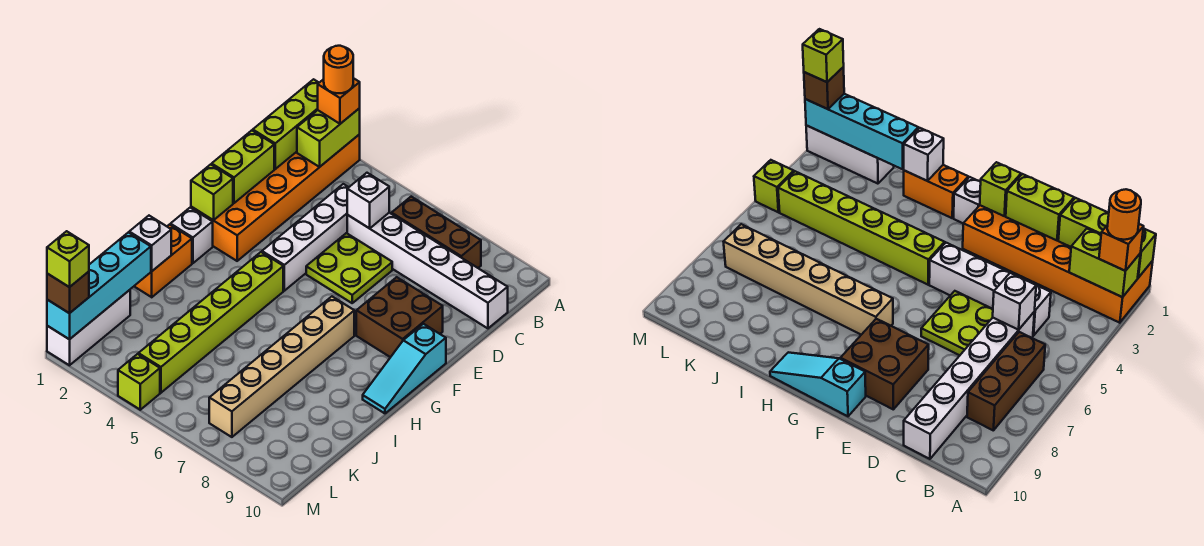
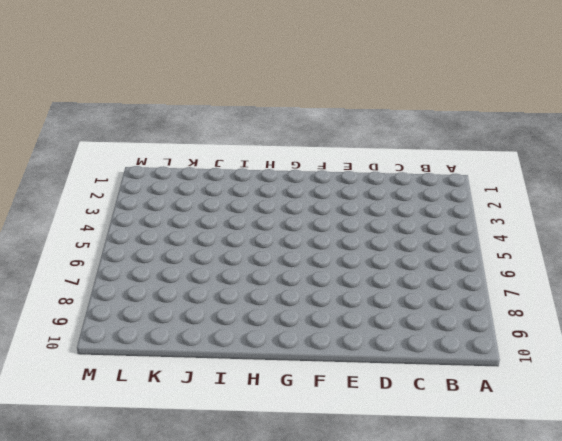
none -> orange 2x6 brick [191,134,360,261]
none -> brown 1x3 brick [392,197,481,268]
none -> white 1x4 brick [262,184,349,291]

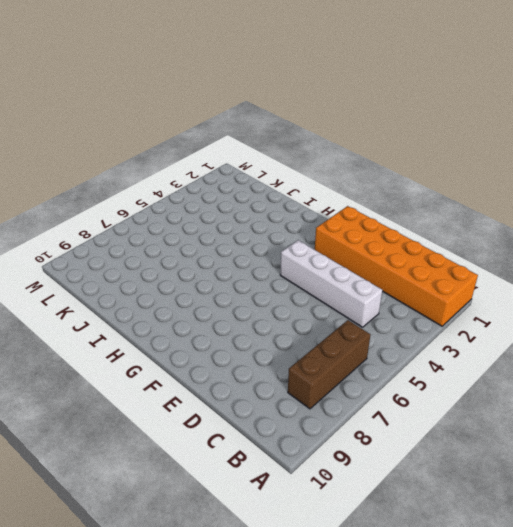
none -> white 1x6 brick [347,213,508,328]
none -> lime 2x2 plate [306,233,392,303]
none -> brown 2x2 brick [356,277,443,357]

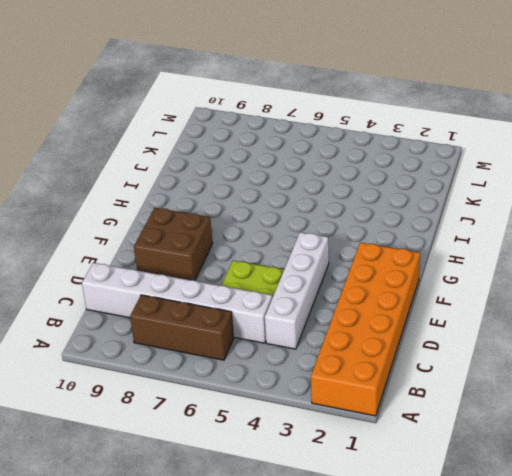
none -> cyan 1x3 slope [363,324,446,413]
none -> white 1x1 brick [170,208,213,263]
none -> lime 1x6 brick [138,252,283,393]

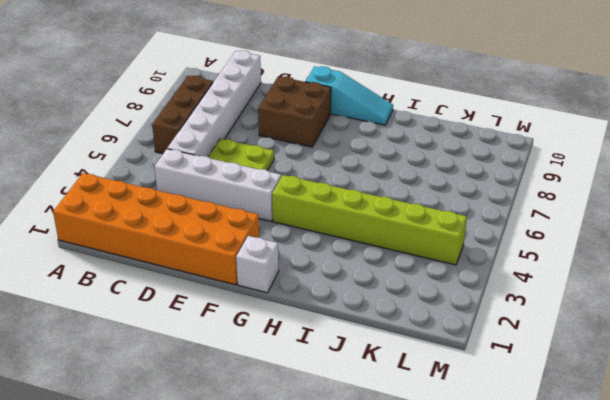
none -> tan 1x6 brick [209,297,354,437]
none -> orange 1x2 brick [134,225,192,297]
none -> white 1x3 brick [47,290,130,365]

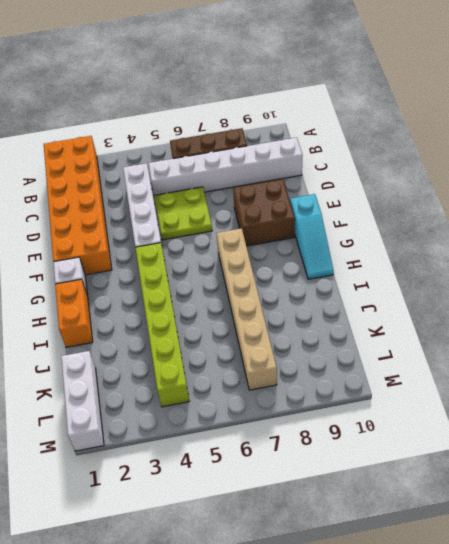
none -> lime 1x1 brick [118,354,160,410]
none -> lime 1x3 brick [253,79,319,169]
none -> lime 1x2 brick [297,108,360,167]

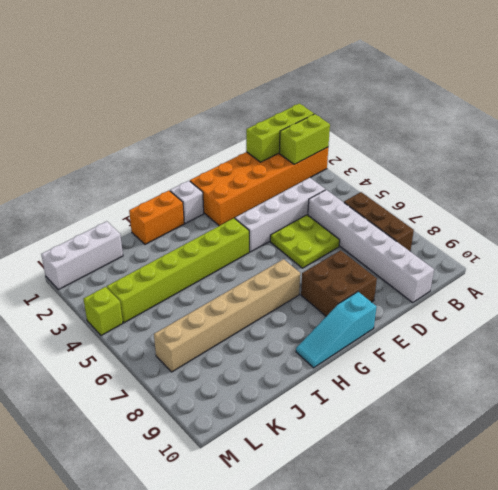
none -> white 1x1 brick [347,173,389,228]
none -> lime 1x2 brick [212,130,274,203]
none -> lime 1x1 brick [191,164,233,220]

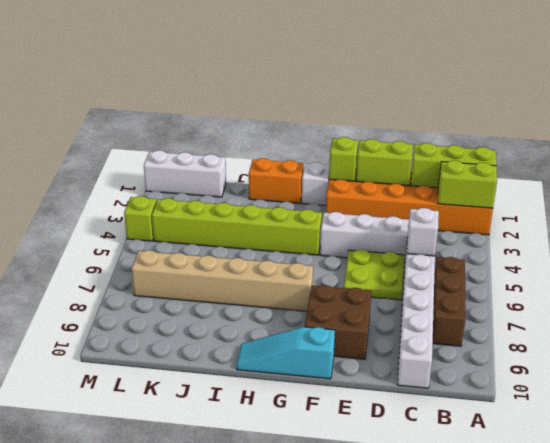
none -> white 1x1 brick [129,216,171,271]
none -> cyan 1x4 brick [47,232,151,339]
none -> orange 1x1 brick [318,78,360,124]

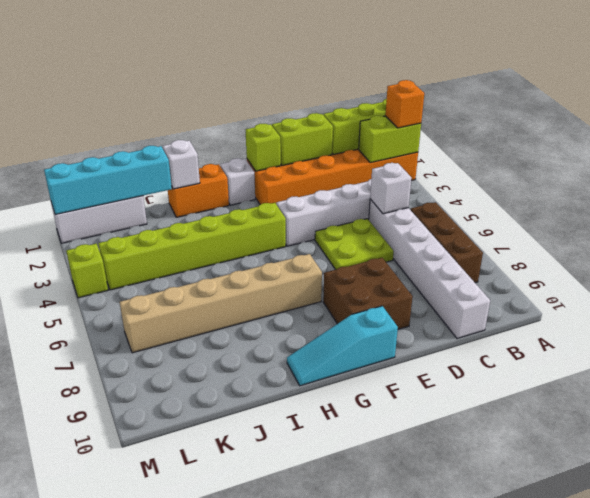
none -> brown 1x1 brick [47,272,89,313]
none -> orange 1x1 round brick [324,46,353,93]
none -> lime 1x1 brick [47,231,89,287]

